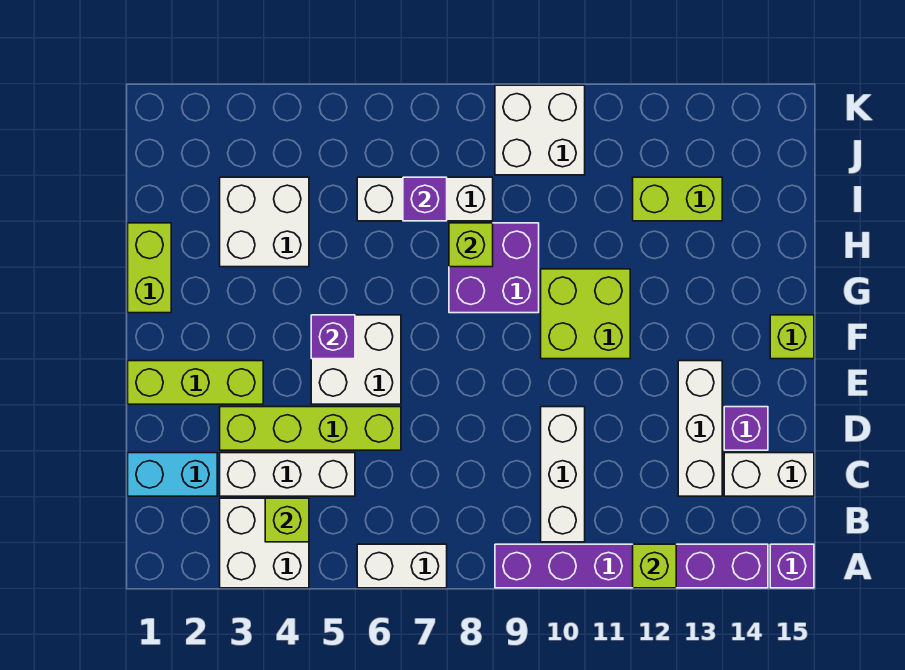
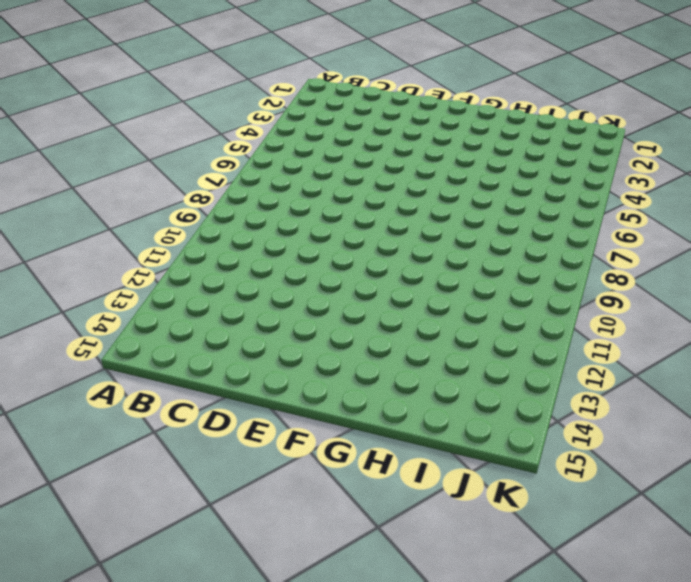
none -> white 2x2 brick [220,498,309,588]
none -> white 1x2 brick [357,544,447,588]
none -> purple 1x6 brick [495,544,768,588]

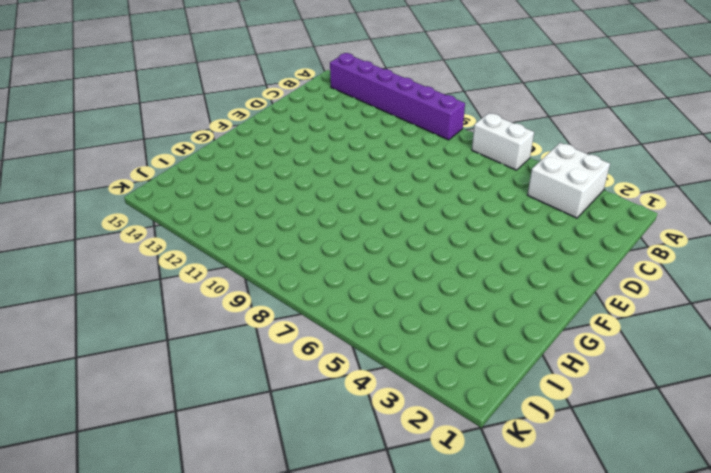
none -> purple 1x1 brick [770,544,814,588]
none -> white 1x3 brick [541,407,585,542]
none -> cyan 1x2 brick [128,453,217,496]

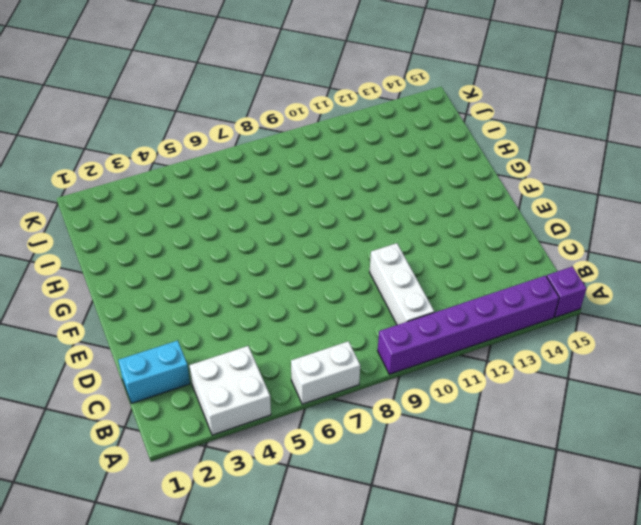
none -> white 1x3 brick [220,453,355,496]
none -> white 1x3 brick [678,361,722,496]
none -> white 1x2 brick [724,453,814,496]

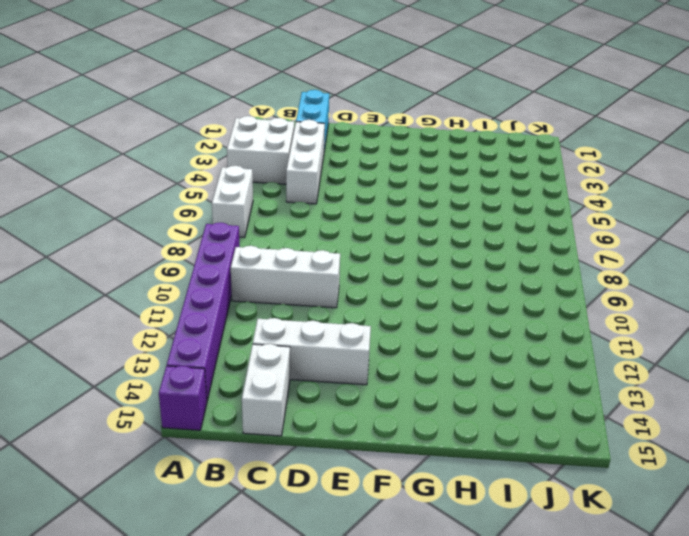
none -> lime 1x4 brick [220,407,401,450]
none -> purple 1x1 brick [724,407,768,450]
none -> lime 1x3 brick [128,361,263,404]

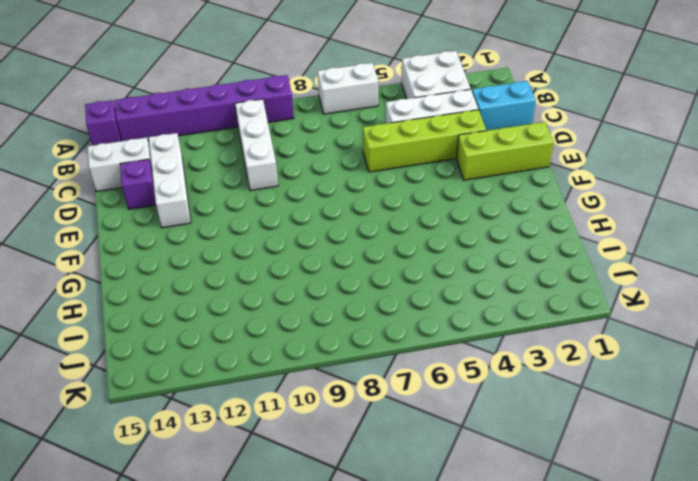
none -> white 2x2 brick [311,315,401,404]
none -> lime 2x2 brick [541,269,630,359]
none -> lime 1x1 brick [770,315,814,359]

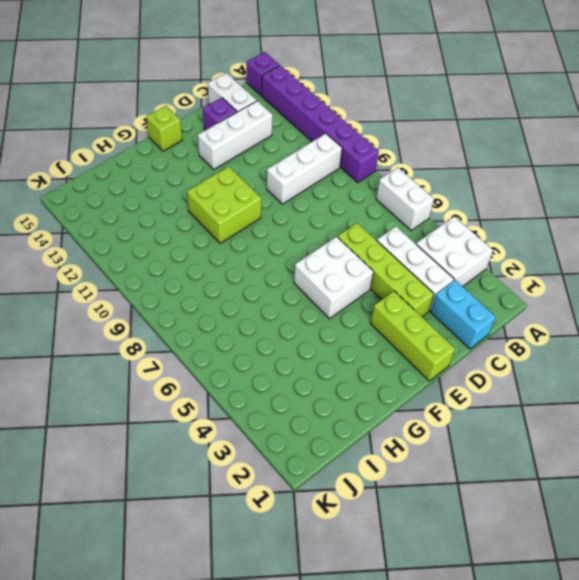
none -> lime 1x2 brick [128,223,171,313]
none -> purple 2x2 brick [449,223,539,313]
none -> white 2x2 brick [220,177,309,267]

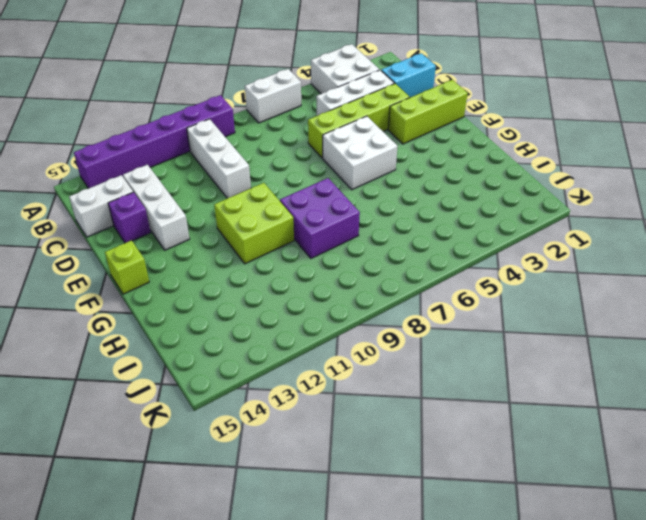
none -> purple 1x1 brick [770,544,814,588]
none -> lime 1x2 brick [128,223,171,313]
none -> white 2x2 brick [220,177,309,267]

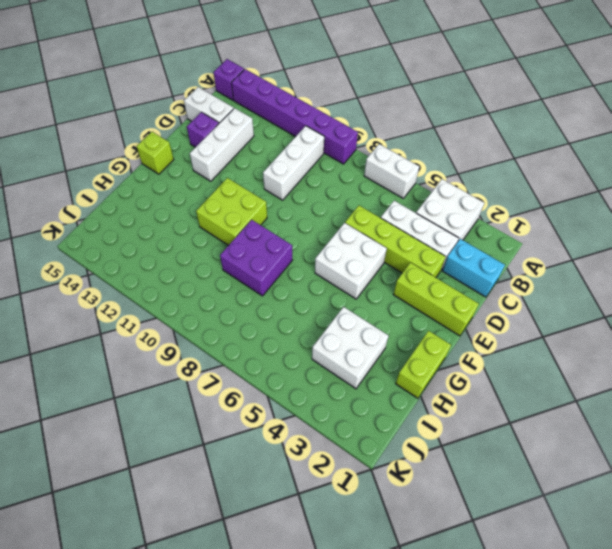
none -> white 1x3 brick [357,177,493,221]
none -> lime 1x2 brick [633,177,722,221]
none -> white 2x2 brick [495,85,585,175]

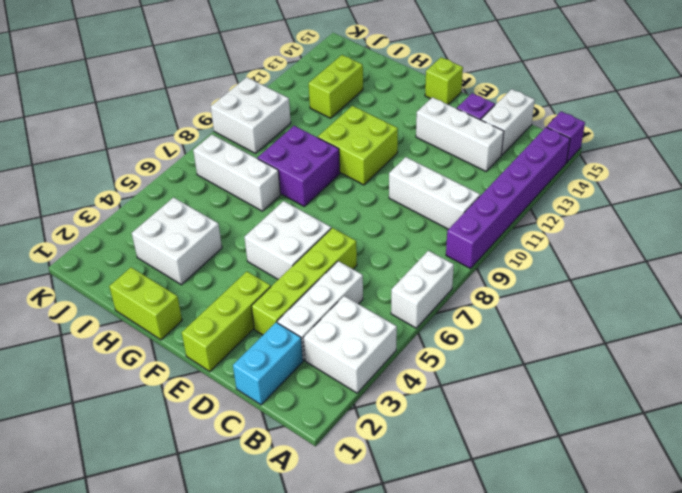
white 1x3 brick [193,135,281,211] -> white 1x3 brick turned to [357,177,493,221]
none -> lime 1x1 brick [633,544,676,588]
none -> lime 1x1 brick [265,498,309,542]
none -> purple 1x1 brick [311,315,355,359]

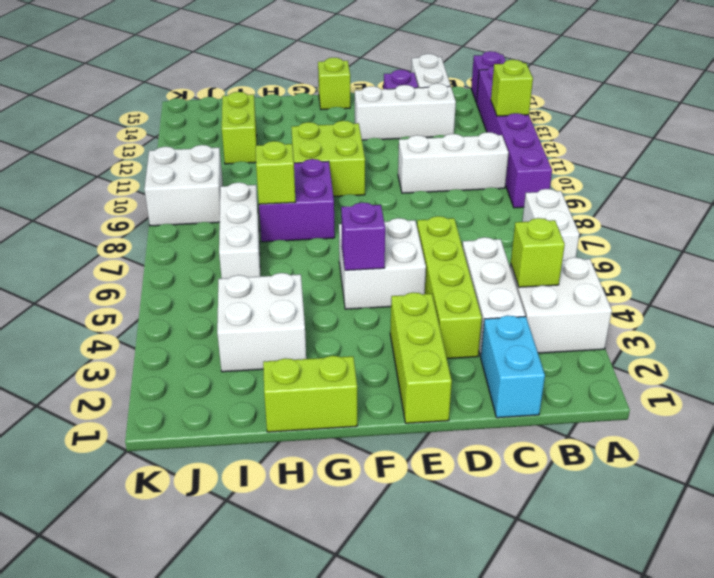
none -> purple 1x1 brick [403,177,447,221]

